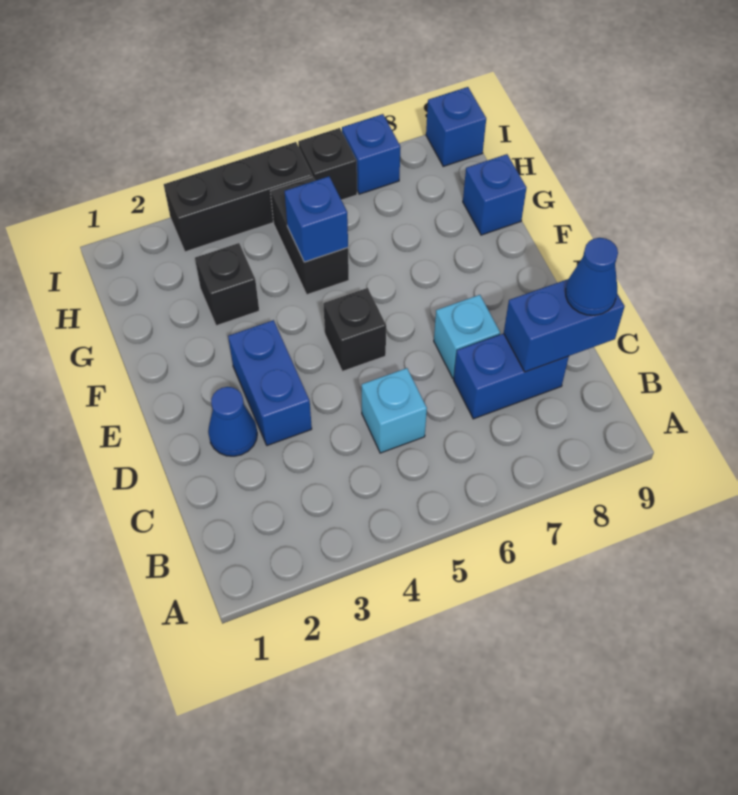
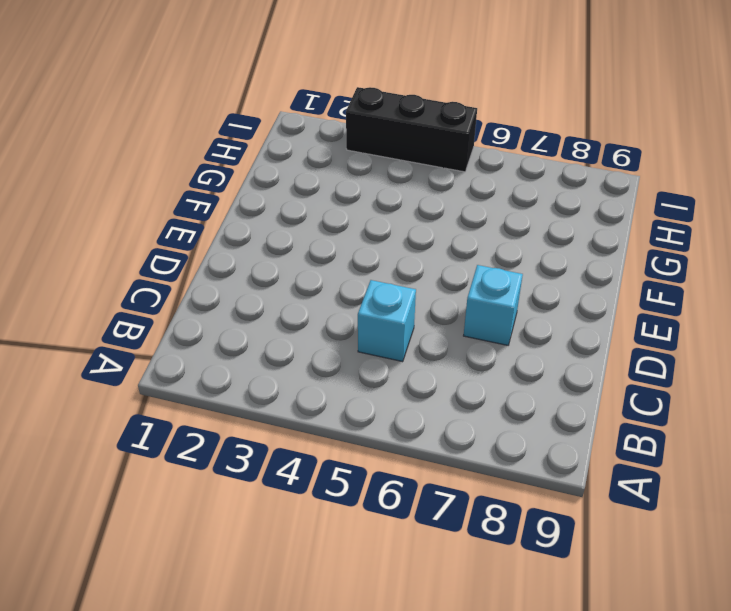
none -> blue 1x2 brick [454,334,569,419]
none -> blue 1x1 cone [208,387,257,456]
none -> blue 1x2 brick [228,320,312,446]

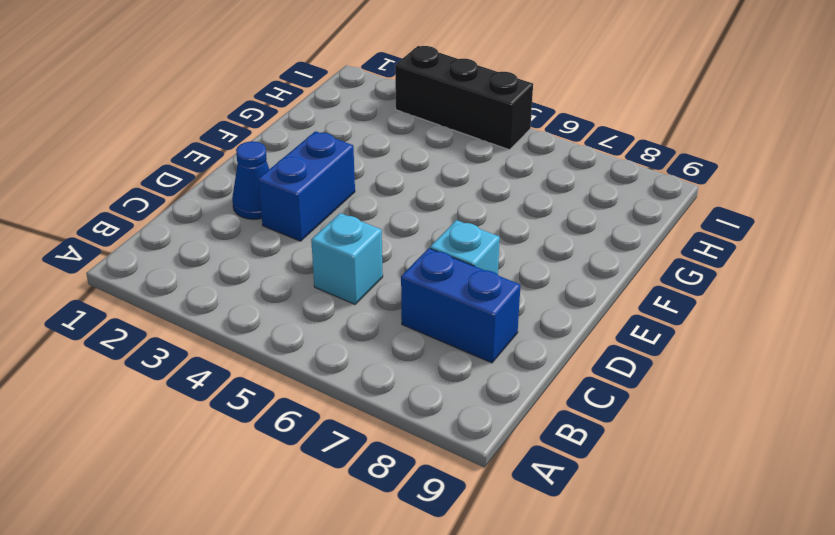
none -> black 1x1 brick [323,288,386,371]
none -> black 1x1 brick [195,243,259,326]
none -> black 1x2 brick [271,177,349,295]

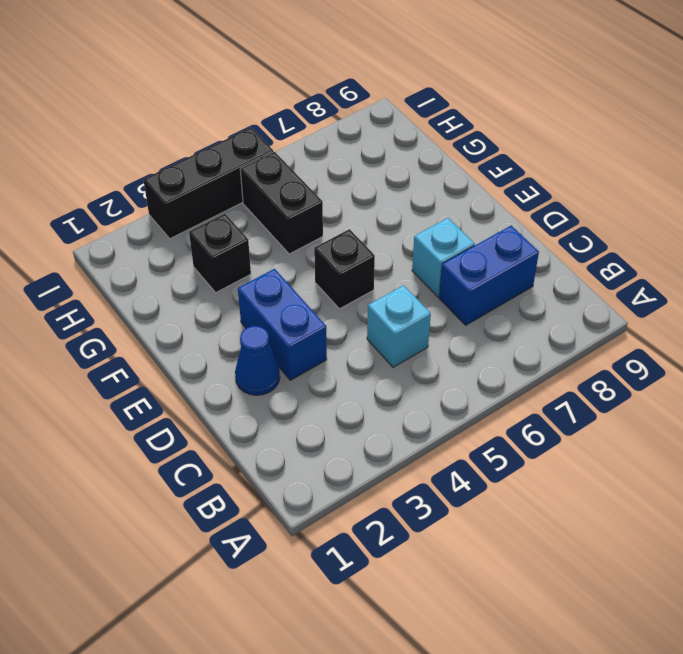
none -> blue 1x1 brick [463,154,526,235]
none -> black 1x1 brick [298,128,357,200]
none -> blue 1x1 brick [342,114,400,194]

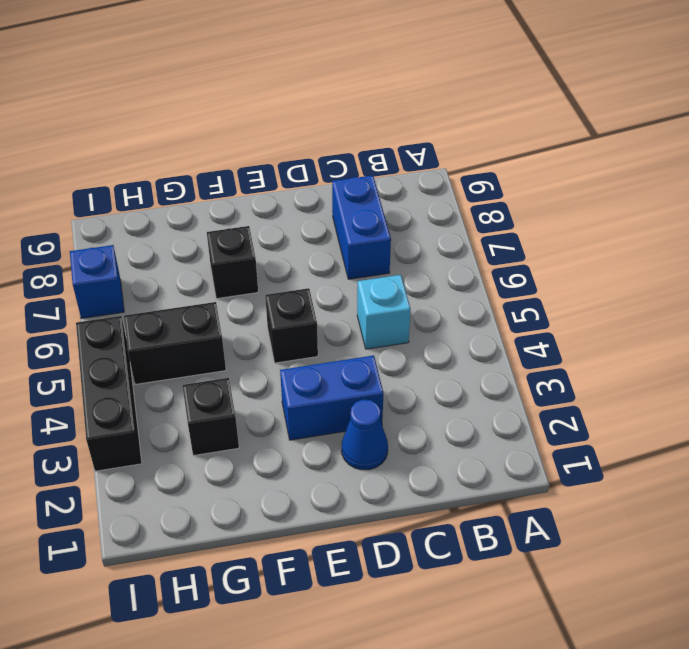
black 1x1 brick [207,226,258,299] -> black 1x1 brick moved to [298,128,357,200]
none -> cyan 1x1 brick [434,295,500,378]
none -> blue 1x1 brick [463,154,526,235]
none -> blue 1x1 brick [426,87,486,166]

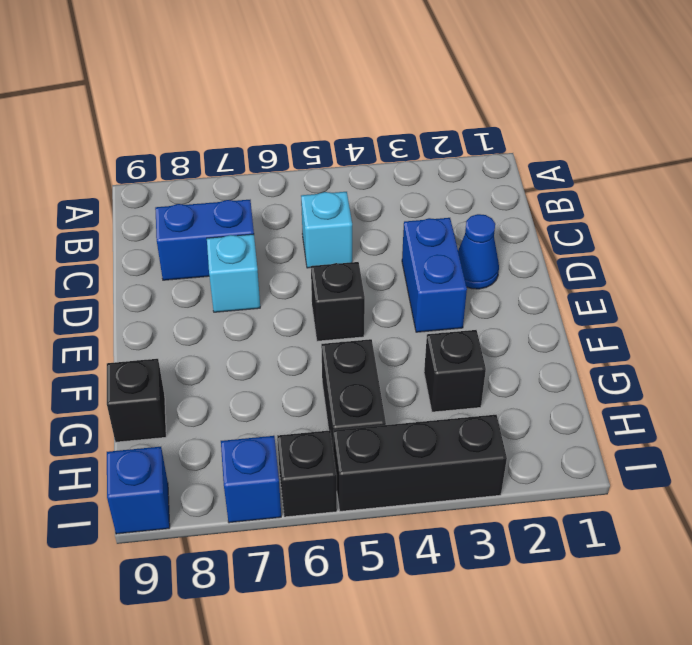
black 1x1 brick [107,359,166,442] -> blue 1x1 brick [463,154,526,235]
none -> blue 1x2 brick [504,279,625,372]
none -> blue 1x1 brick [285,176,348,262]
none -> blue 1x1 cone [566,238,618,315]

